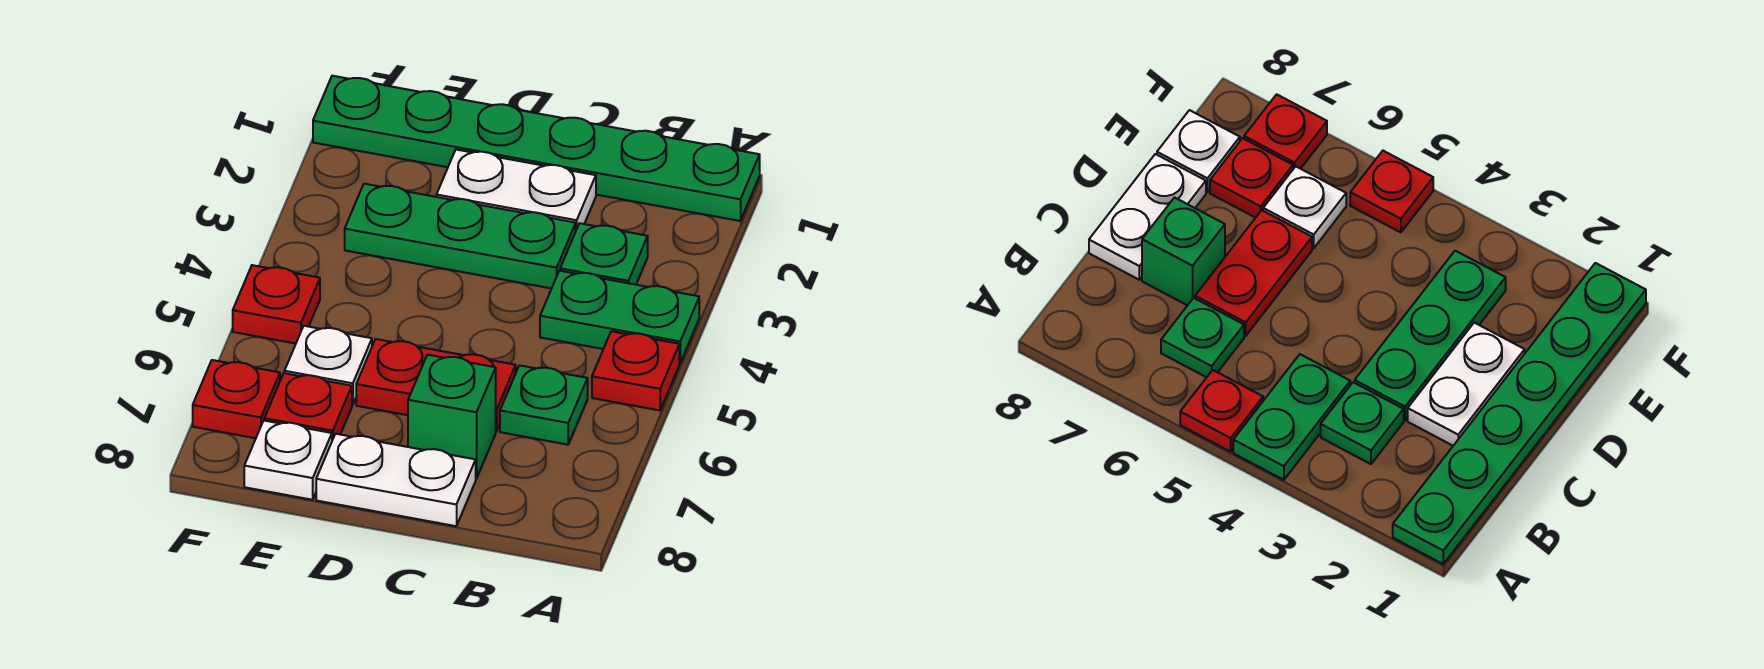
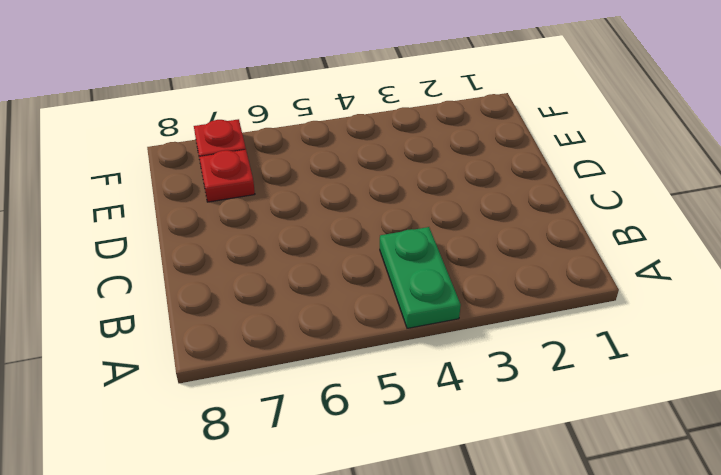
none -> green 1x6 plate [313,76,760,221]
none -> red 1x1 plate [592,331,679,410]
none -> green 1x1 plate [560,223,648,285]

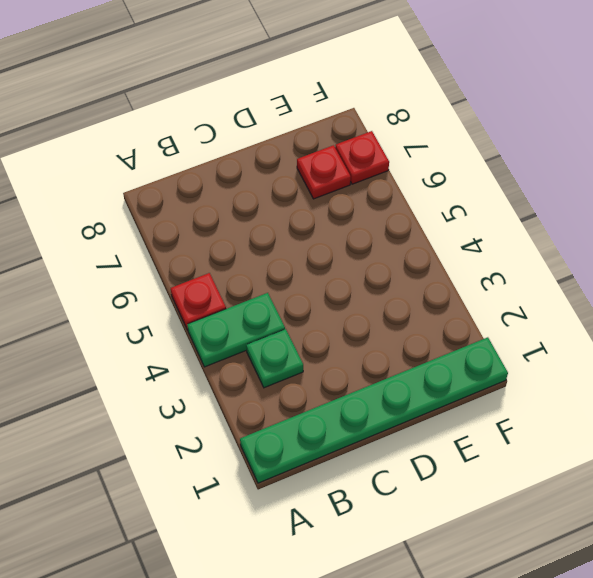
none -> green 1x1 plate [500,365,588,445]
none -> white 1x2 plate [437,150,596,230]
none -> green 1x3 plate [345,184,576,288]

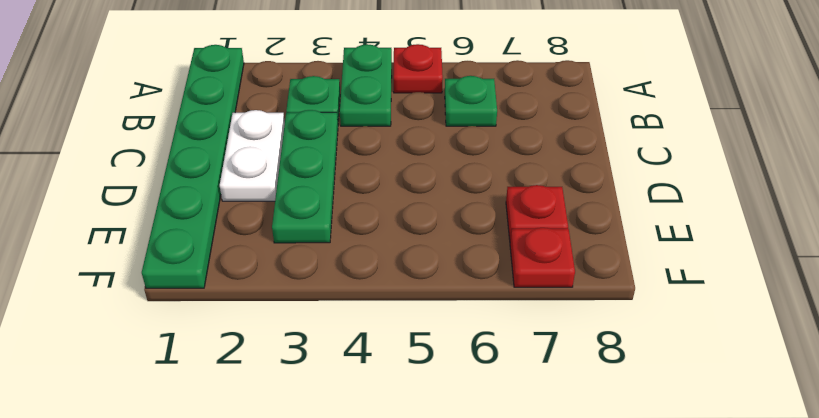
none -> red 1x2 plate [356,339,516,431]
none -> green 1x1 brick [408,355,496,479]
none -> white 1x2 plate [316,434,476,526]

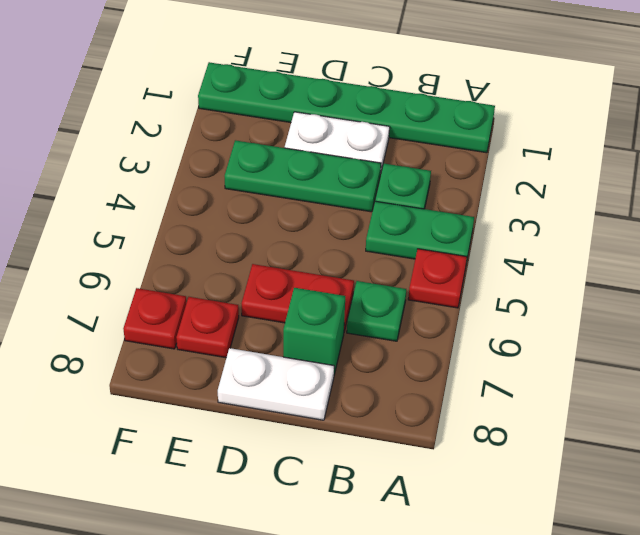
none -> white 1x1 plate [284,326,372,405]
none -> white 1x1 plate [244,421,332,500]
none -> red 1x1 plate [233,265,320,344]

